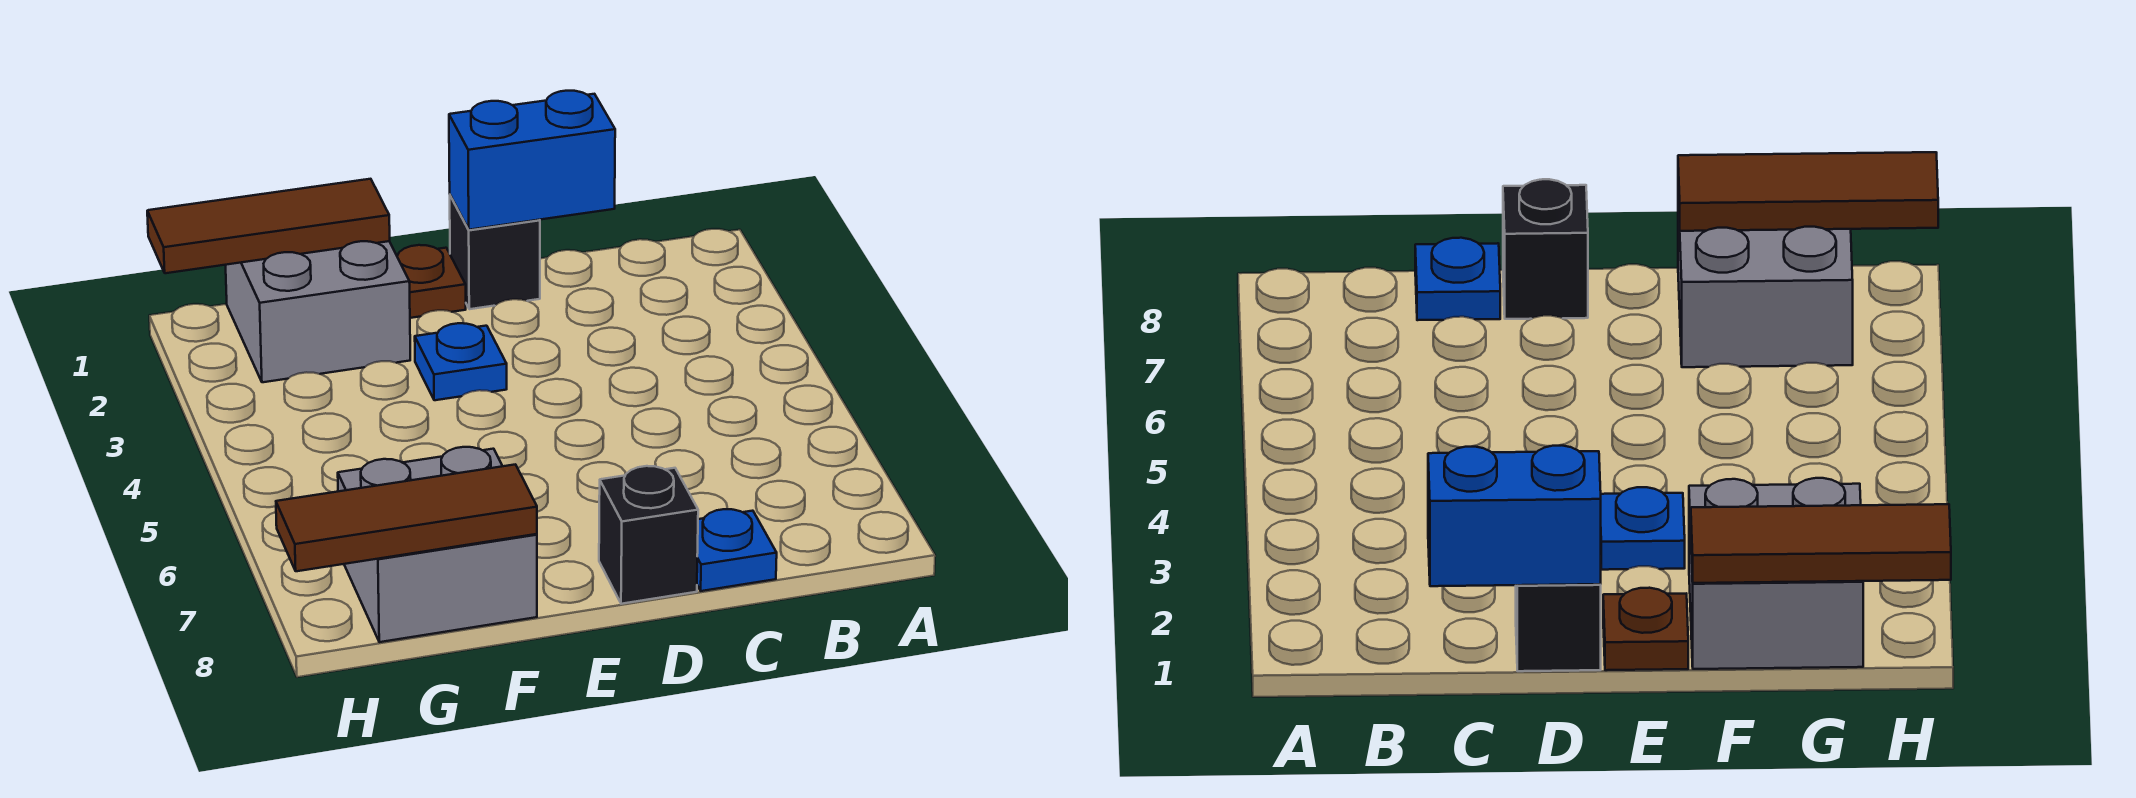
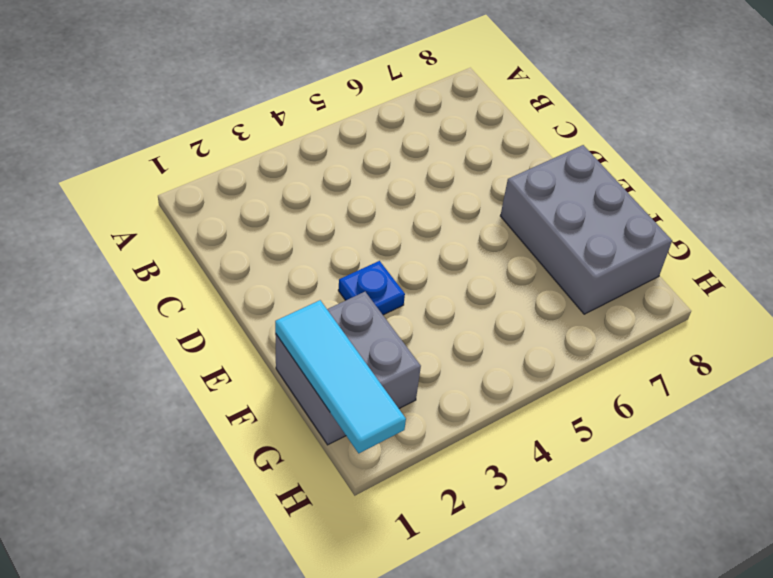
grey 2x3 brick [500,145,672,314] -> grey 2x2 brick [338,447,537,642]
cyan 1x3 tile [275,300,406,453] -> brown 1x3 tile [147,179,390,273]
none -> blue 1x1 plate [697,509,777,591]
none -> black 1x1 brick [450,196,540,309]

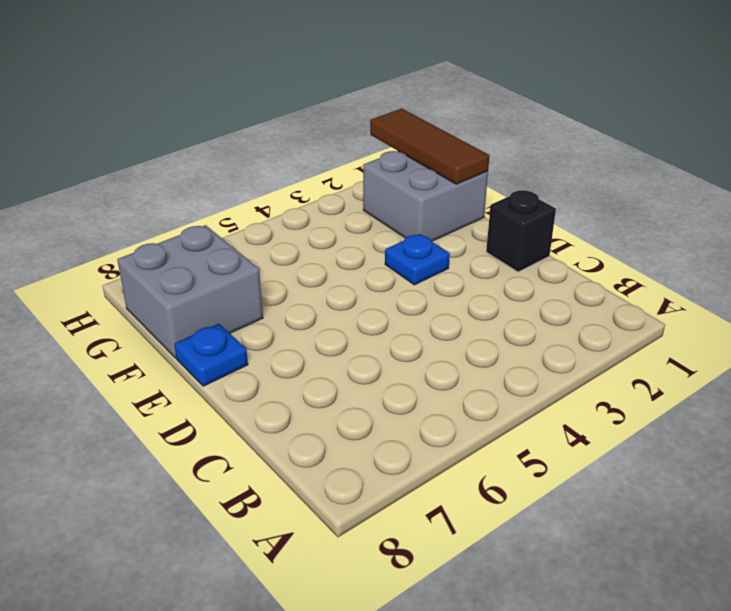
blue 1x1 plate [174,324,248,386] -> blue 1x1 plate moved to [697,509,777,591]
none -> black 1x1 brick [599,466,698,604]
none -> brown 1x1 plate [397,245,466,318]

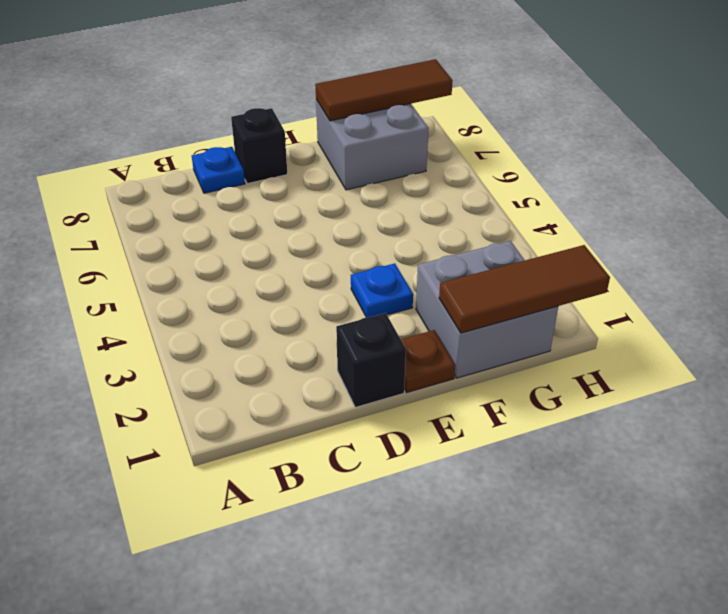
none -> blue 1x2 brick [449,91,615,230]

